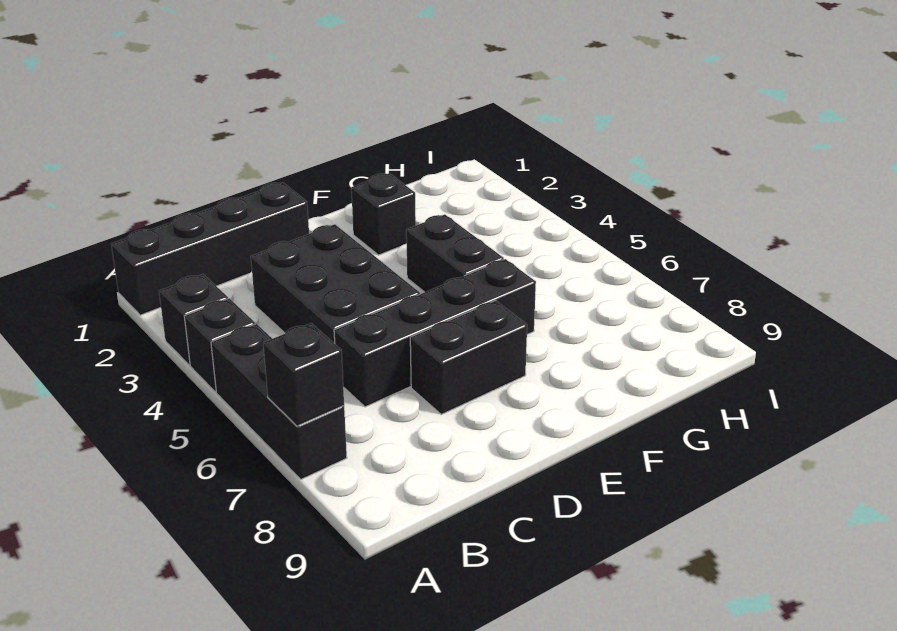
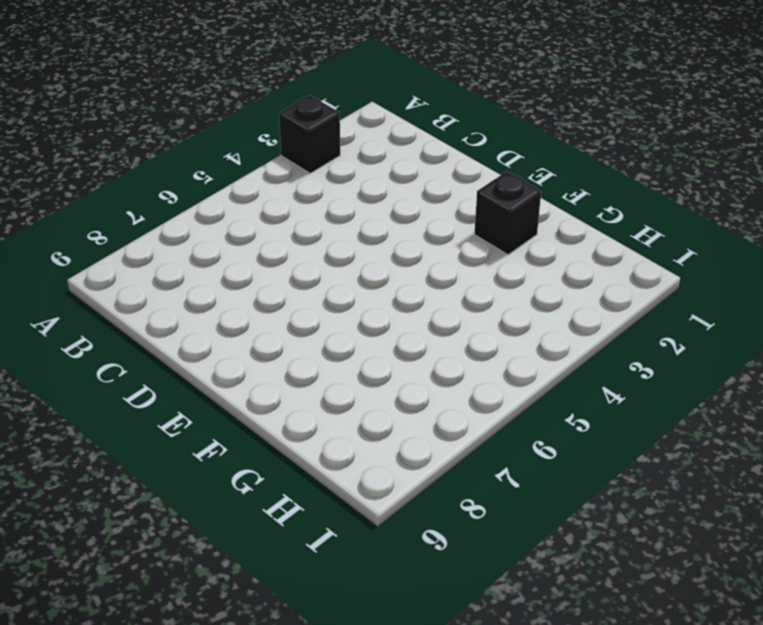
none -> black 1x4 brick [111,183,309,315]
none -> black 1x1 brick [184,298,255,392]

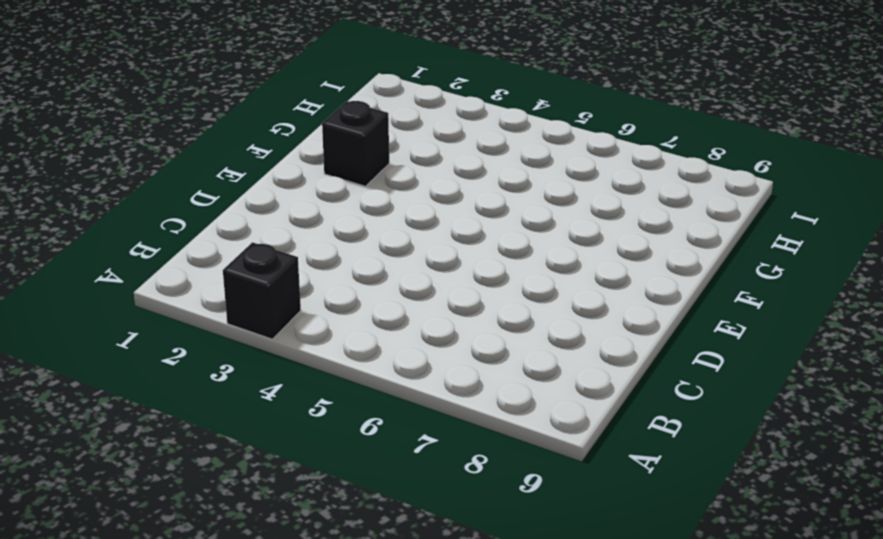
none -> black 1x4 brick [111,183,309,315]
none -> black 1x1 brick [184,298,255,392]

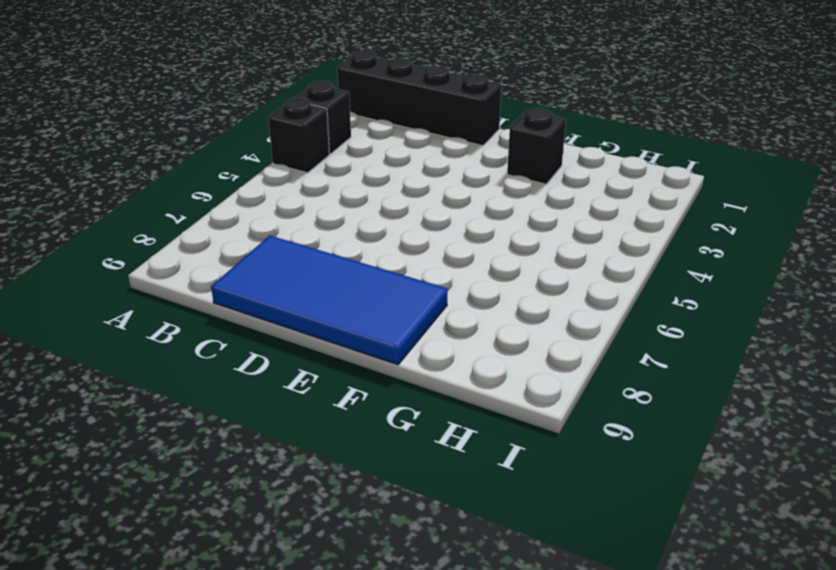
blue 2x4 tile [211,236,448,365] -> none
none -> black 1x3 brick [211,324,347,479]
none -> black 2x3 brick [251,224,420,344]

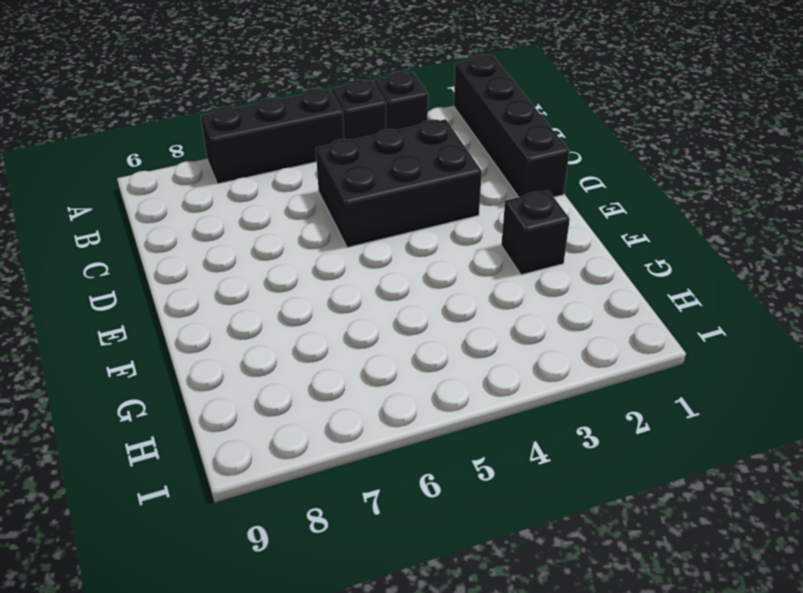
none -> black 1x4 brick [334,259,536,407]
none -> black 1x2 brick [410,301,527,414]

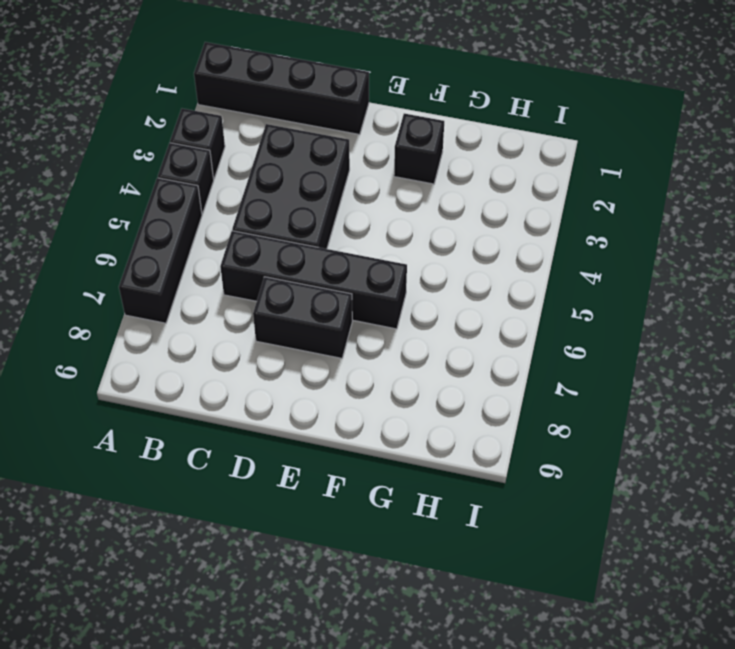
none -> black 1x2 brick [406,214,504,292]
none -> black 1x1 brick [263,323,344,426]

